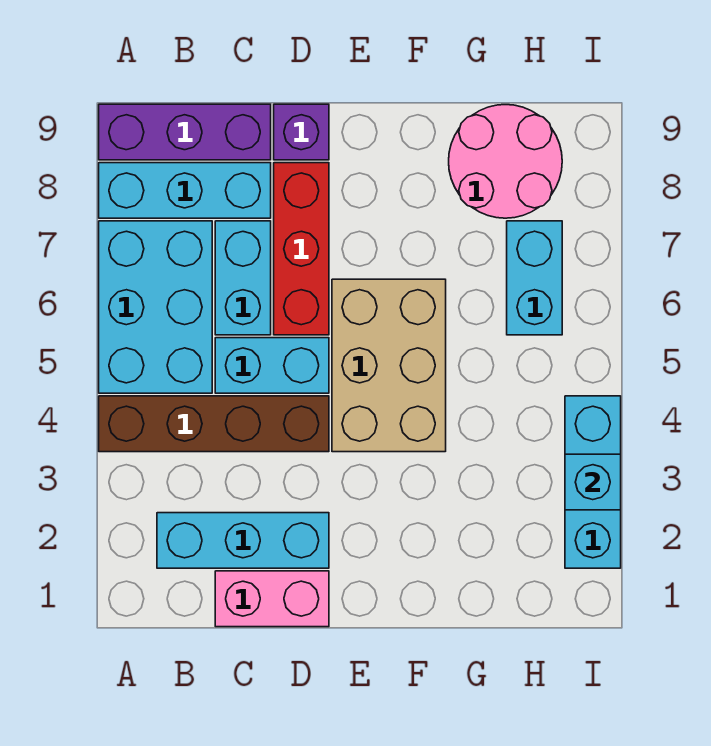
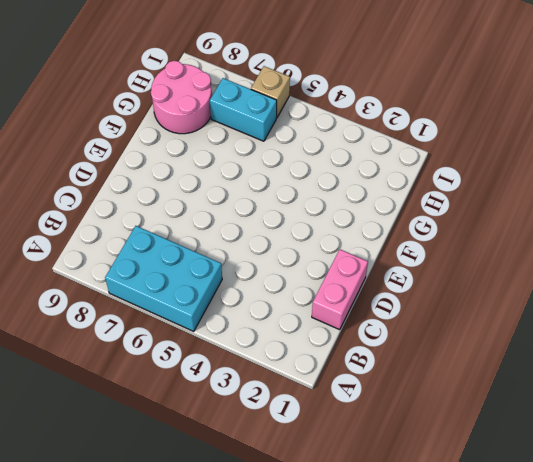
tan 1x1 brick [251,66,290,118] -> none
none -> brown 1x4 brick [99,396,329,452]
none -> cyan 1x3 brick [99,163,271,218]
none -> purple 1x3 brick [99,104,271,160]

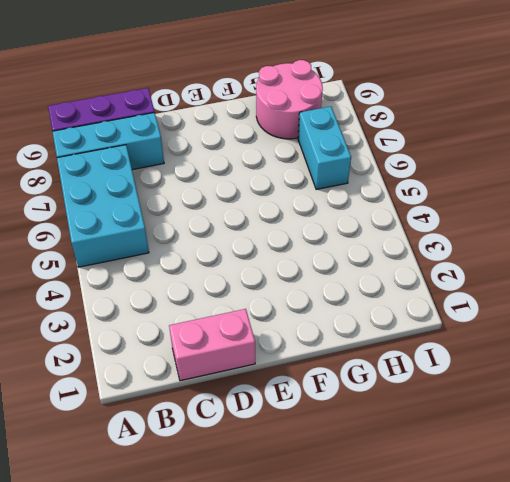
none -> brown 1x4 brick [99,396,329,452]
none -> cyan 1x3 brick [157,513,329,568]
none -> cyan 1x2 brick [215,338,329,393]

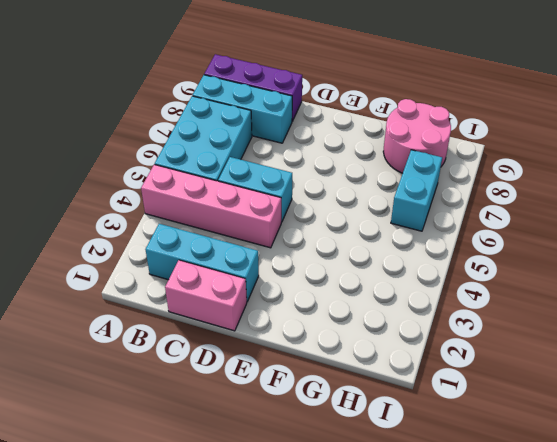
pink 1x4 brick [141,164,281,248] -> brown 1x4 brick [99,396,329,452]
none -> cyan 1x2 brick [215,221,271,335]
none -> red 1x3 brick [274,163,329,335]
none -> purple 1x1 brick [274,104,329,160]

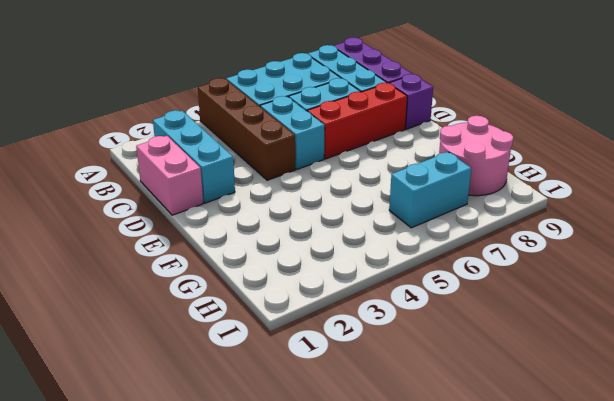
none -> tan 2x3 brick [332,279,446,452]
none -> cyan 1x3 brick [565,396,621,568]
none -> cyan 1x1 brick [565,454,621,510]

